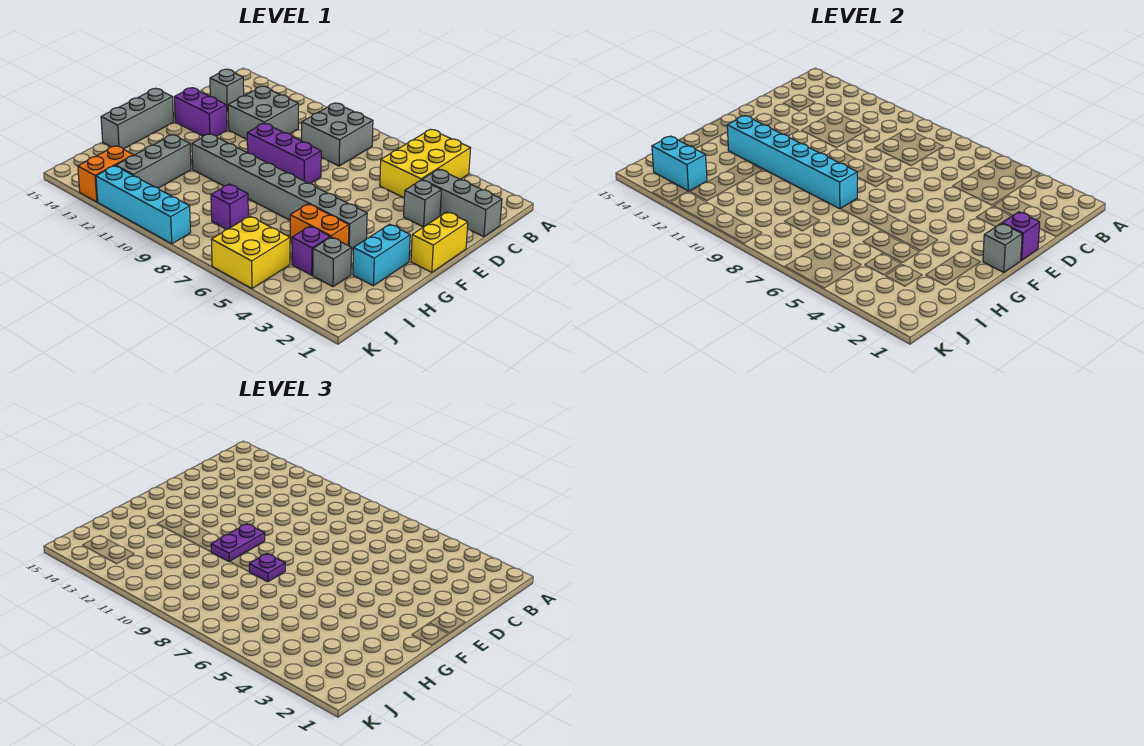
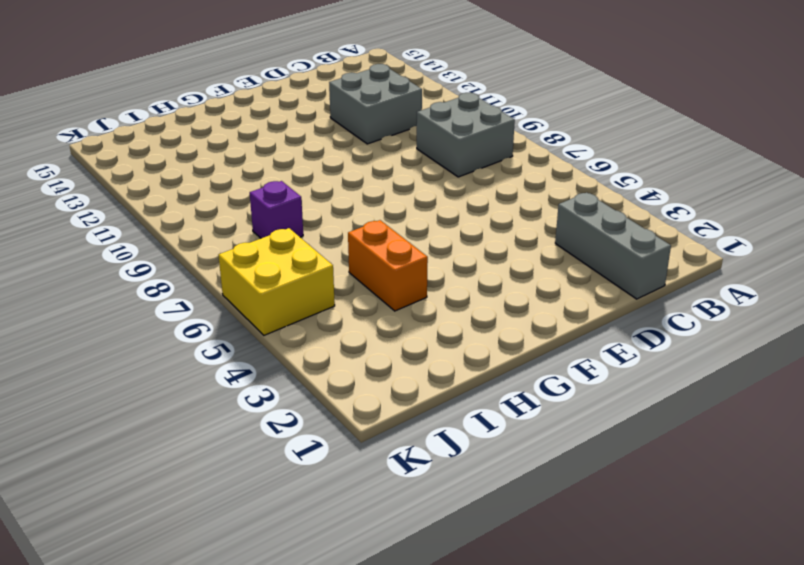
none -> yellow 2x3 brick [380,129,471,198]
none -> grey 1x1 brick [210,69,244,111]
none -> grey 1x1 brick [404,180,441,227]

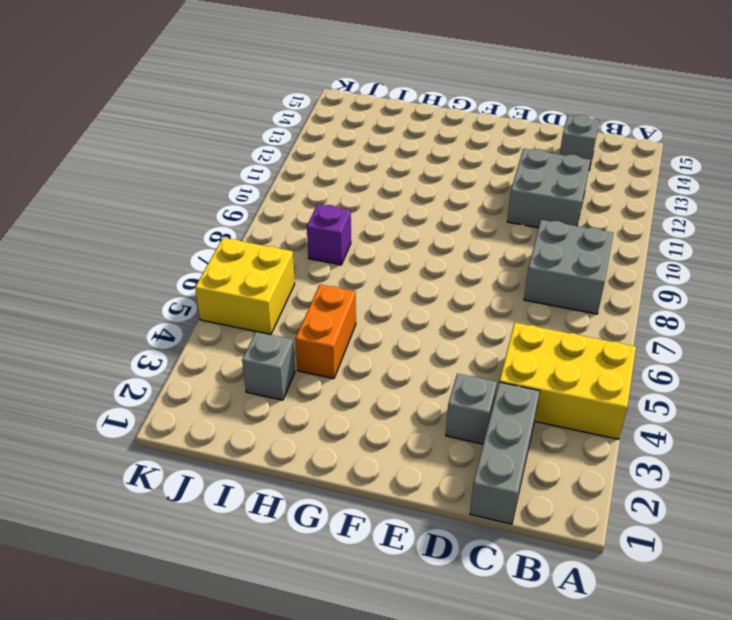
none -> yellow 1x2 brick [411,212,468,272]
none -> purple 1x3 brick [247,123,321,184]
none -> purple 1x2 brick [174,88,227,136]

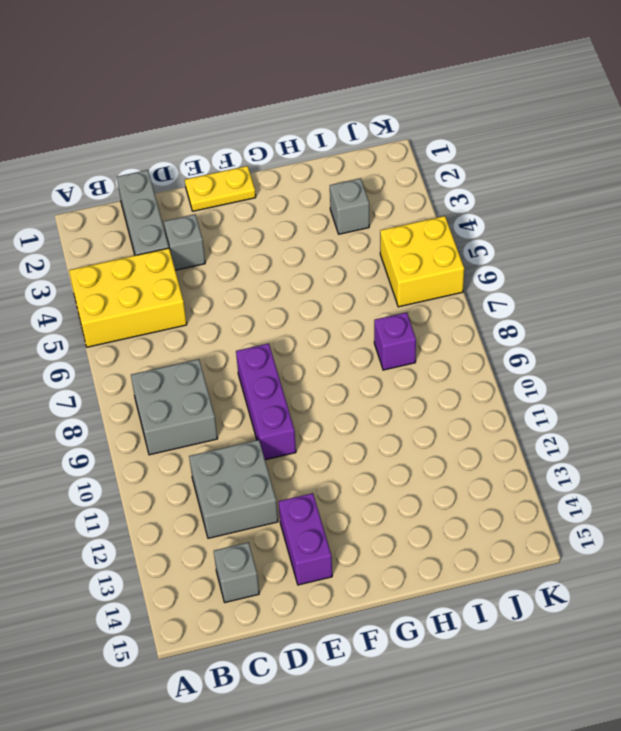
yellow 1x2 plate [185,166,256,211] -> yellow 1x2 brick [411,212,468,272]
none -> grey 1x3 brick [101,89,174,149]
none -> cyan 1x2 brick [353,224,410,286]
none -> grey 1x8 brick [192,134,367,249]

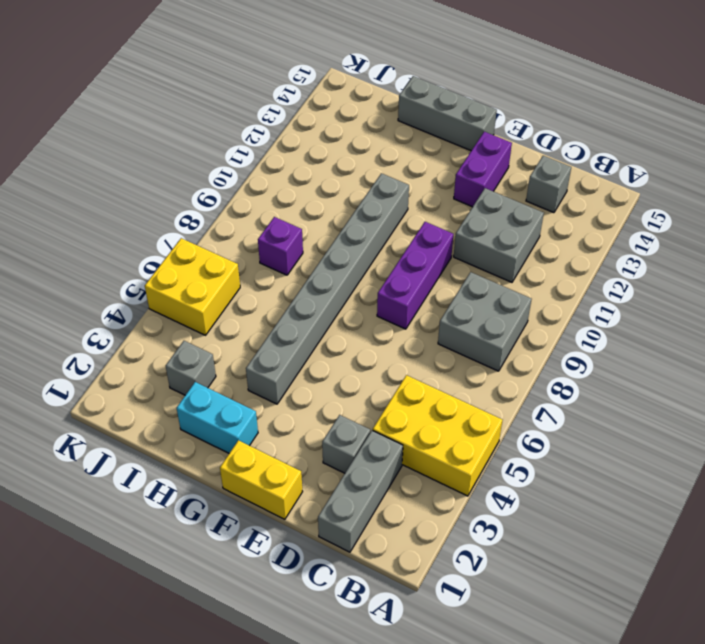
none -> orange 1x2 brick [290,204,349,245]
none -> grey 1x3 brick [116,135,191,188]
none -> purple 1x1 brick [292,226,330,275]

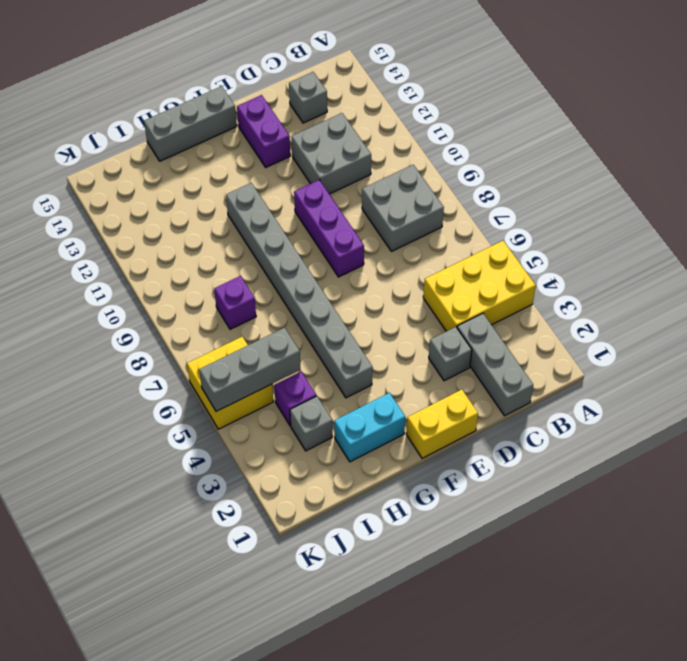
grey 1x3 brick [199,328,301,411] -> grey 1x3 brick moved to [116,135,191,188]
none -> orange 1x2 brick [290,204,349,245]
none -> orange 1x2 brick [78,146,134,202]
none -> cyan 1x4 brick [96,166,191,244]

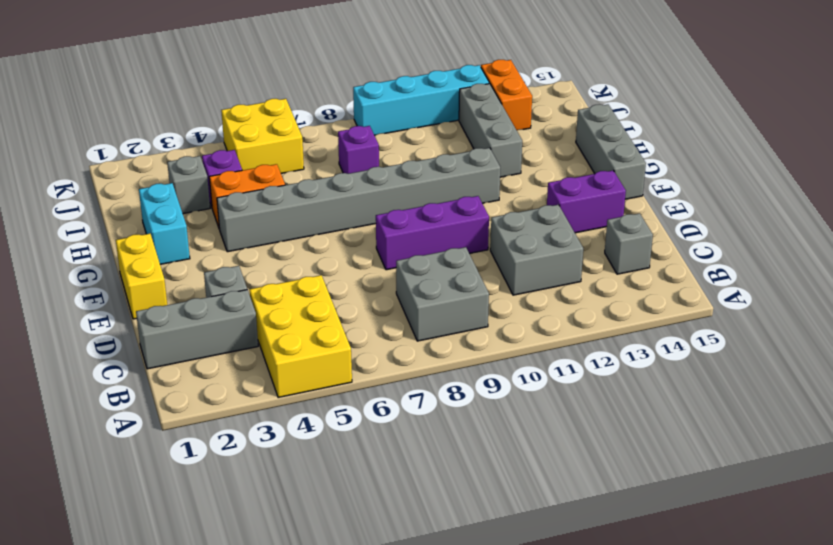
none -> purple 1x1 brick [1002,212,1040,260]
none -> grey 1x1 brick [983,223,1022,272]
none -> cyan 1x6 brick [727,116,857,209]

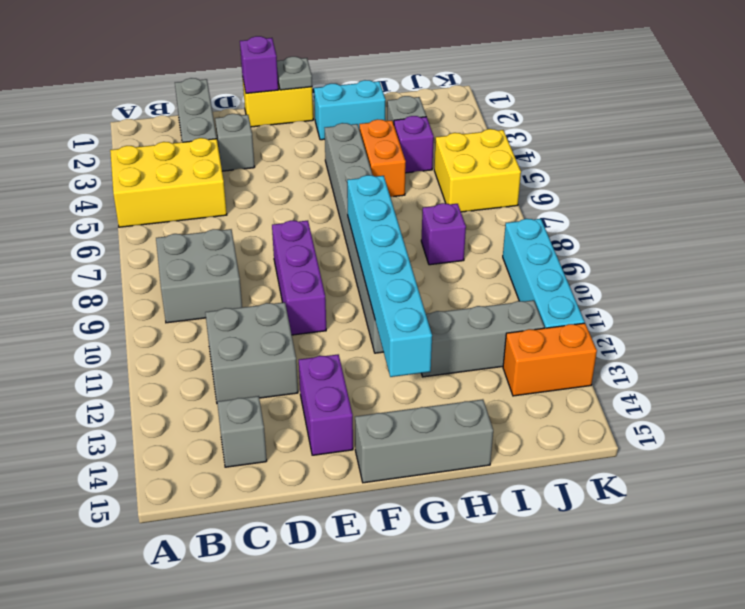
grey 1x1 plate [277,57,312,90] -> grey 1x1 brick [983,223,1022,272]
none -> cyan 1x2 brick [652,136,707,191]
none -> purple 1x2 plate [211,524,265,562]
none -> purple 1x1 plate [249,554,285,582]

